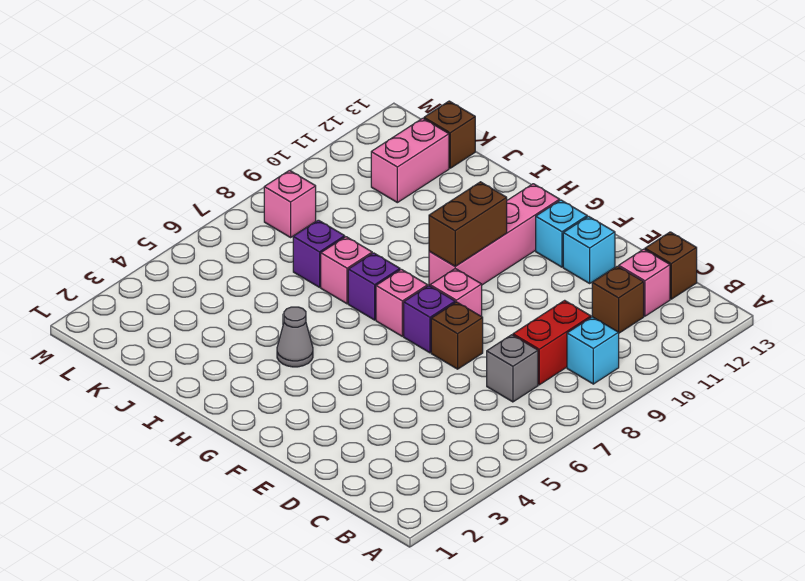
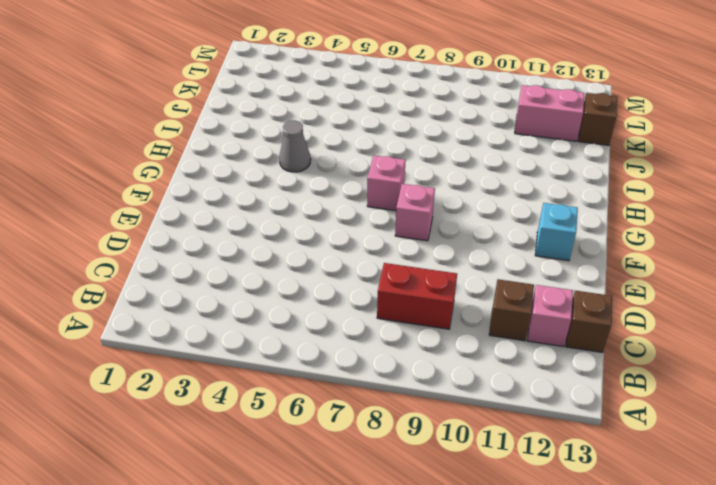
none -> cyan 1x1 brick [567,317,619,384]
none -> grey 1x1 brick [487,335,538,402]
none -> brown 1x1 brick [431,302,483,369]

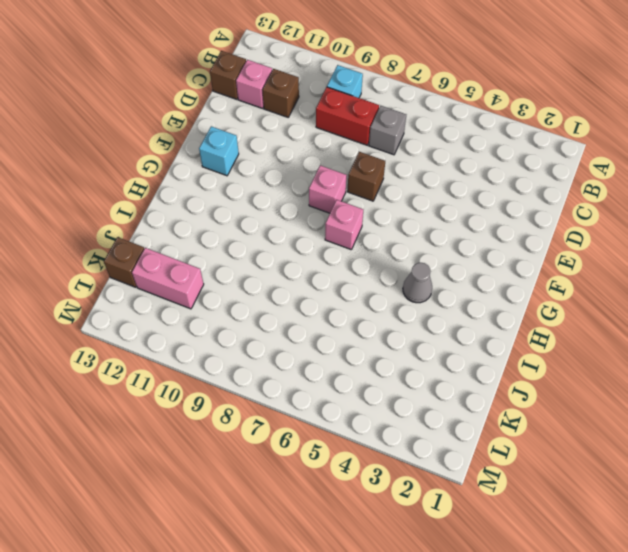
none -> cyan 1x1 brick [563,216,615,283]
none -> purple 1x1 brick [404,286,455,353]
none -> pink 1x4 brick [429,184,560,286]

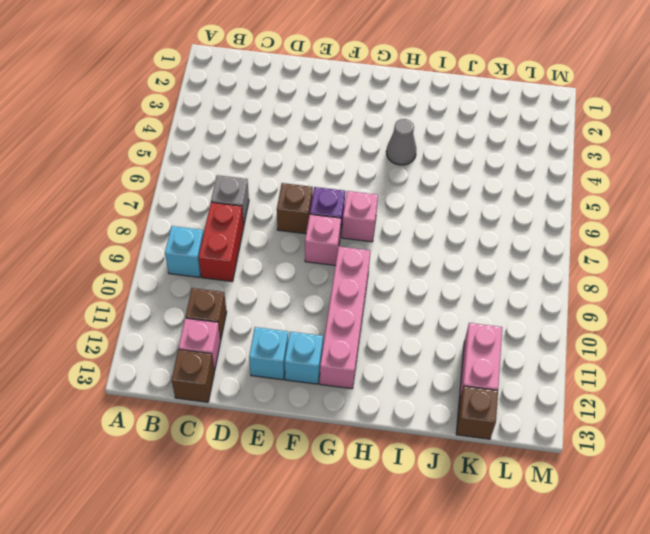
none -> purple 1x1 brick [348,253,400,320]
none -> pink 1x1 brick [321,237,372,304]
none -> purple 1x1 brick [293,220,345,287]

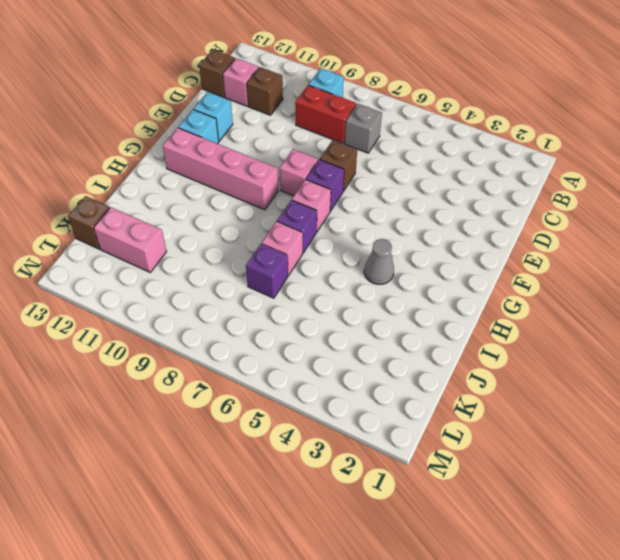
none -> pink 1x1 brick [264,170,316,237]
none -> brown 1x2 brick [429,182,507,266]

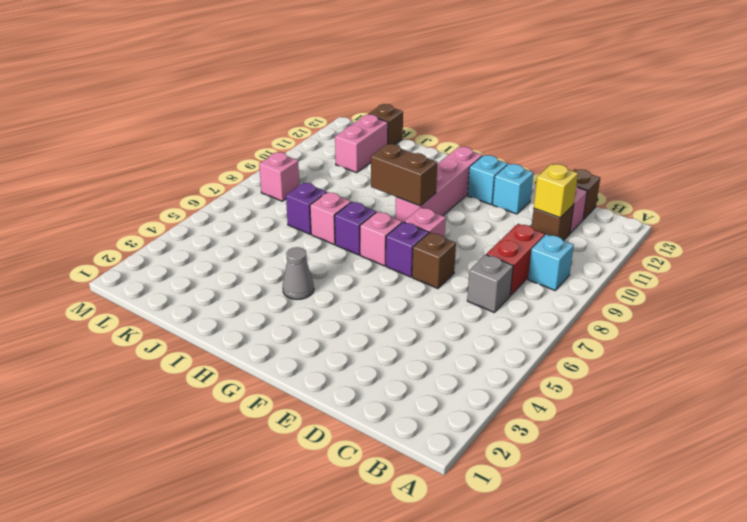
yellow 1x1 brick [534,164,578,218] -> none
brown 1x2 brick [371,144,437,206] -> brown 1x2 brick turned to [429,182,507,266]

